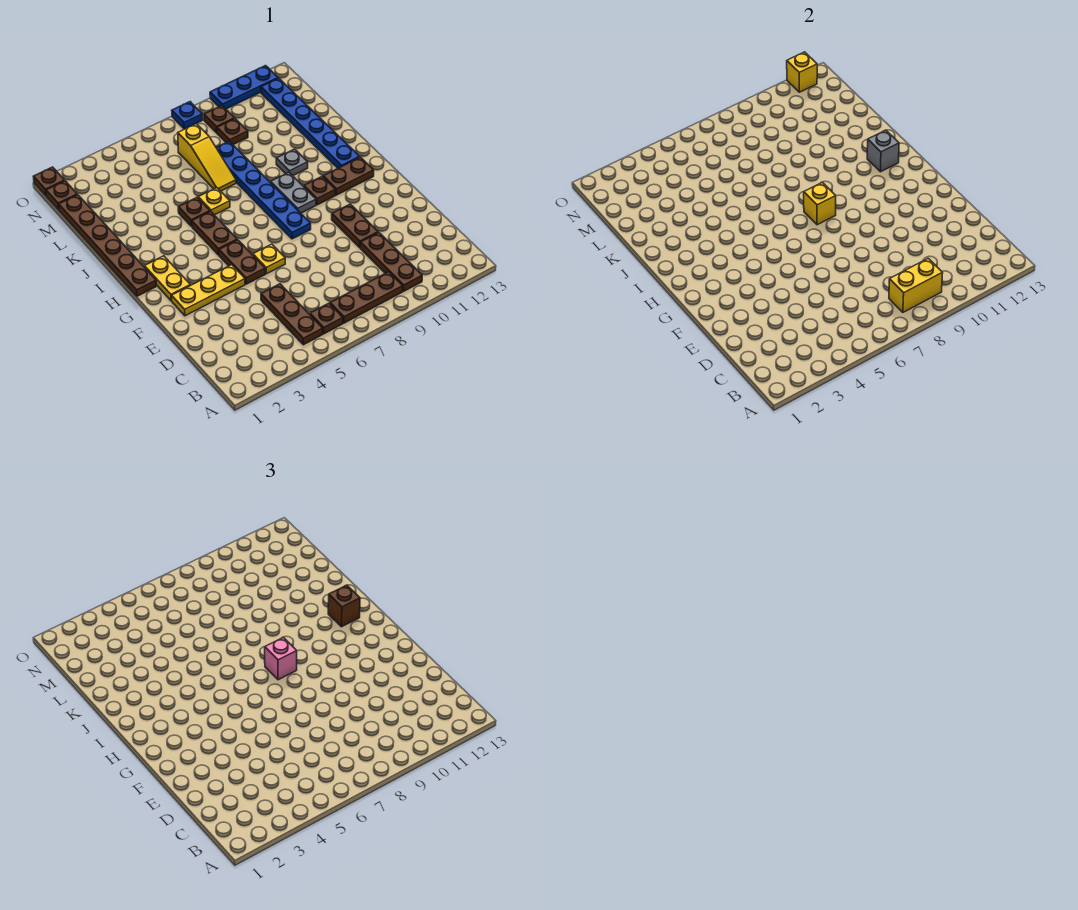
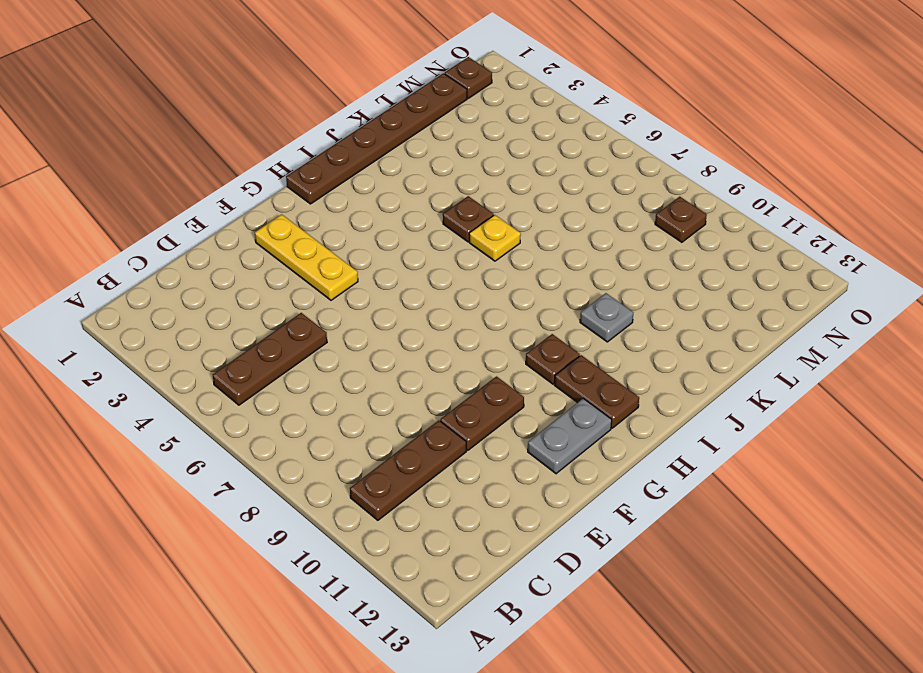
grey 1x2 plate [528,398,612,474] -> grey 1x2 plate moved to [271,172,316,213]
none -> brown 1x1 plate [310,303,343,334]
none -> brown 1x3 plate [330,272,403,323]
none -> brown 1x2 plate [219,240,265,284]
none -> yellow 1x1 plate [253,244,285,274]

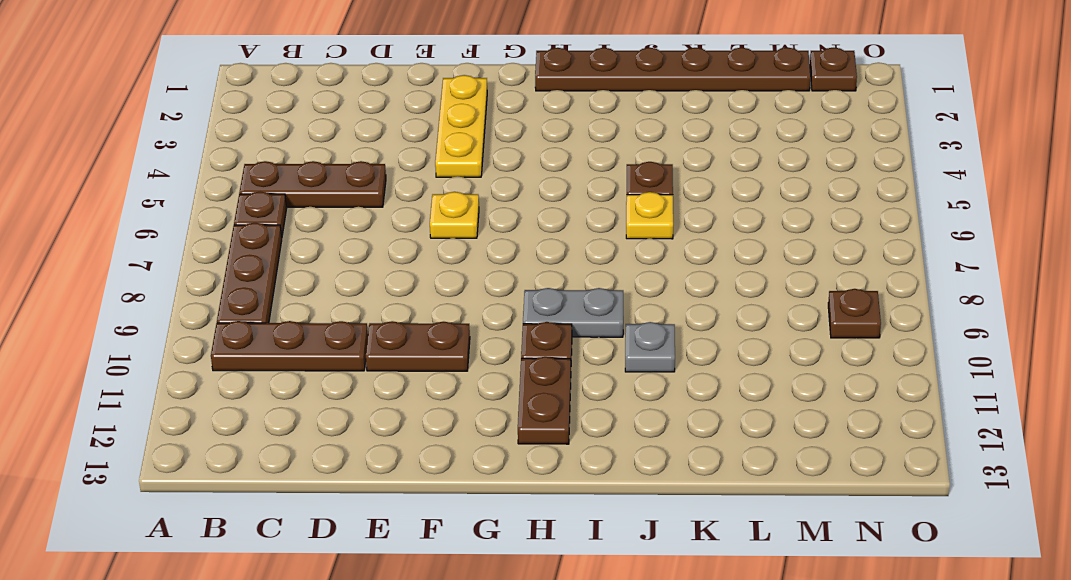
none -> brown 1x2 plate [219,240,265,284]
none -> yellow 1x2 plate [144,256,190,301]
none -> blue 1x6 plate [216,141,311,239]
none -> brown 1x2 plate [192,211,237,255]

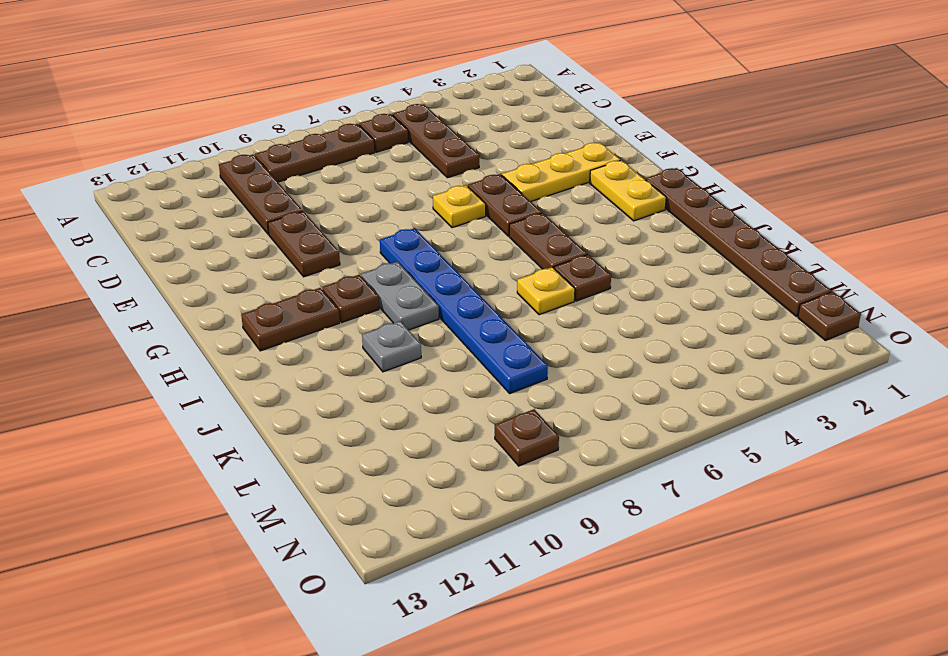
none -> blue 1x6 plate [261,78,359,168]
none -> yellow 1x3 slope [178,124,236,191]
none -> brown 1x1 plate [217,119,248,145]
none -> brown 1x1 plate [33,167,65,195]

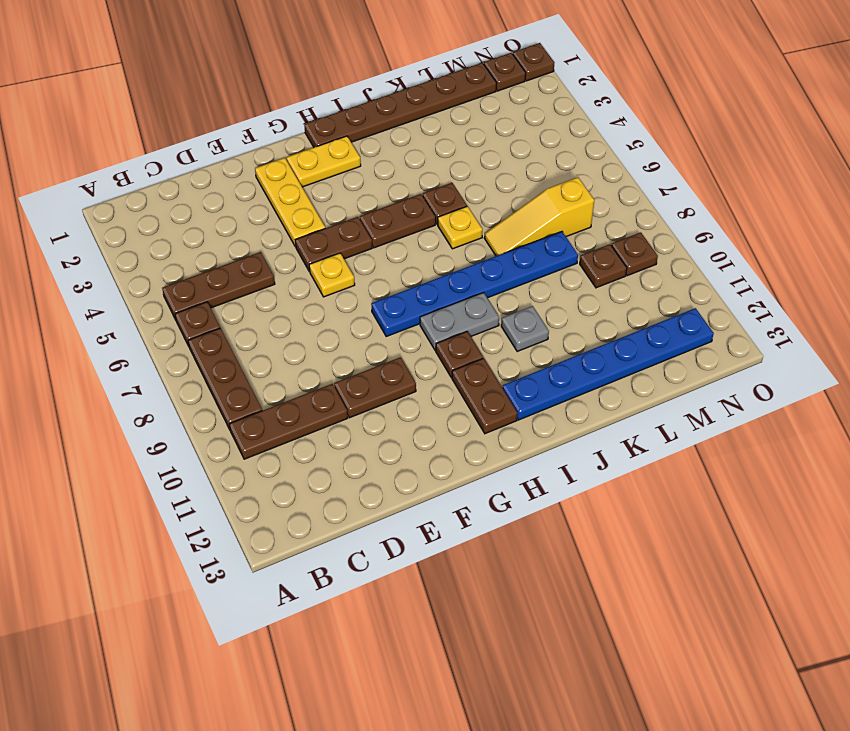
none -> blue 1x1 plate [172,102,203,129]
none -> blue 1x3 plate [210,66,278,109]
none -> yellow 1x2 brick [889,258,943,312]
none -> yellow 1x1 brick [804,182,836,225]

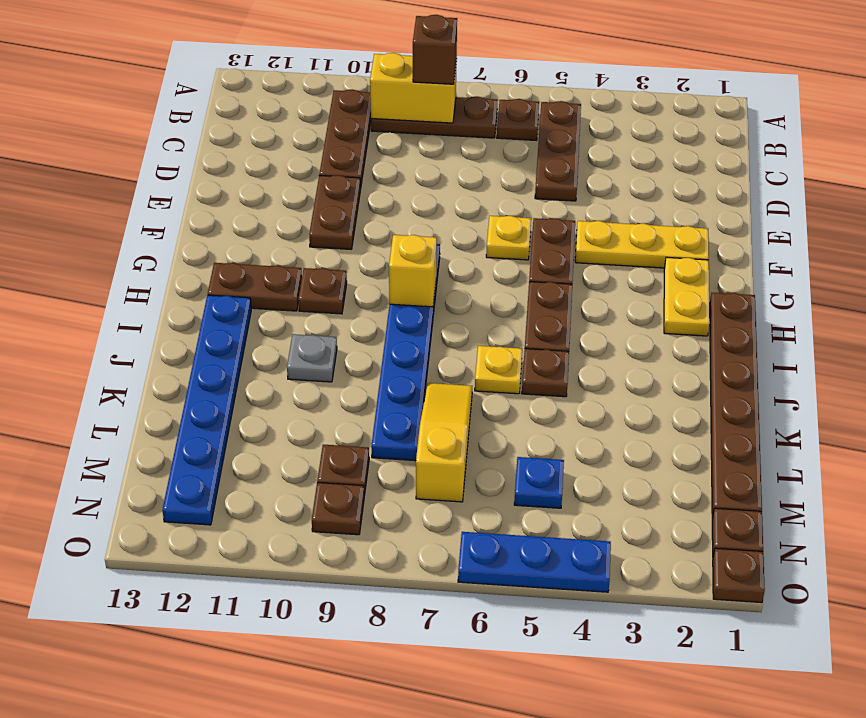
brown 1x1 brick [413,15,457,84] -> brown 1x1 brick moved to [328,585,360,627]
blue 1x1 plate [514,457,564,508] -> blue 1x1 plate moved to [172,102,203,129]
blue 1x3 plate [458,532,611,592] -> blue 1x3 plate moved to [210,66,278,109]
none -> grey 1x2 plate [271,172,316,213]
none -> grey 1x1 brick [867,130,899,172]
none -> yellow 1x1 brick [787,52,817,92]
none -> pink 1x1 brick [265,637,297,680]

